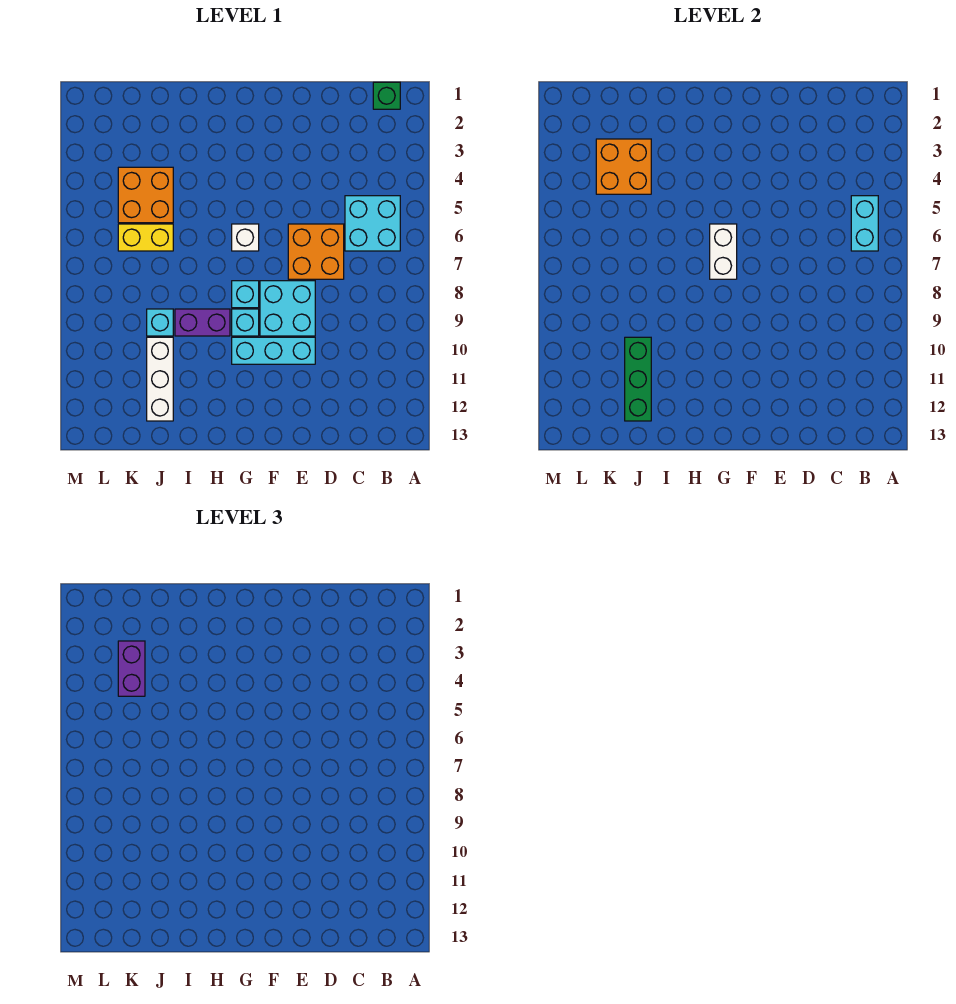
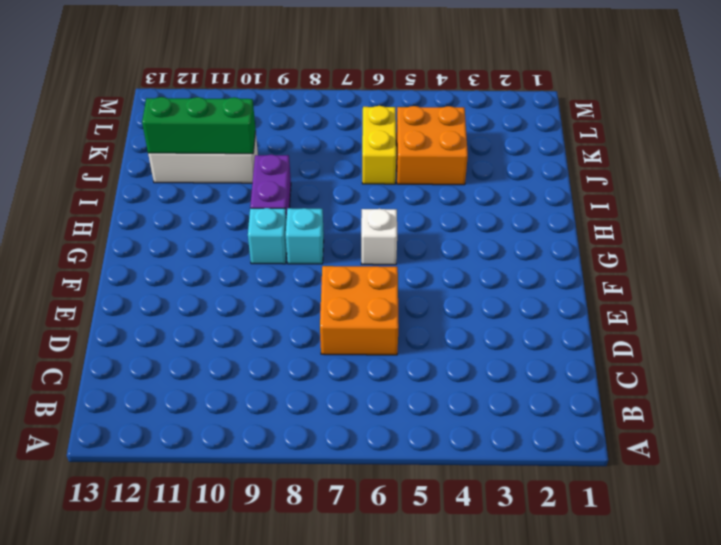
none -> green 1x1 brick [373,82,400,109]
none -> cyan 2x2 brick [345,196,400,251]
none -> cyan 2x2 brick [260,281,315,336]

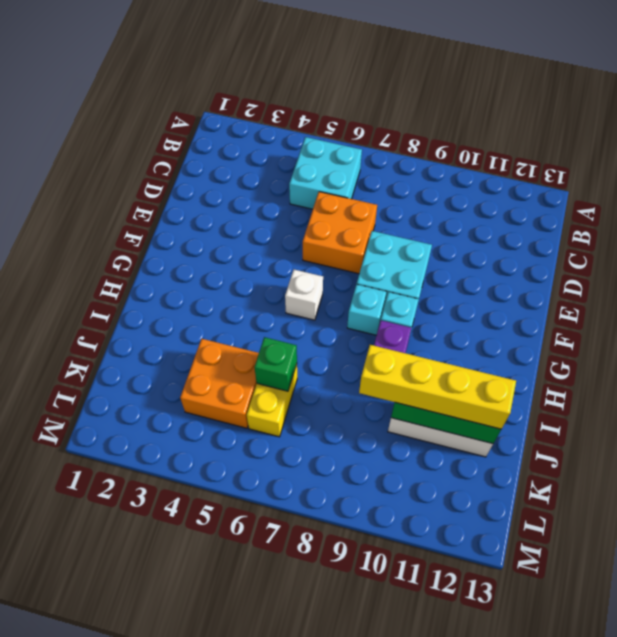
green 1x1 brick [254,337,297,391] -> green 1x1 brick moved to [373,82,400,109]
yellow 1x4 brick [359,345,516,429] -> none
none -> cyan 1x3 brick [232,337,315,364]
none -> cyan 1x1 brick [147,309,173,336]
none -> cyan 1x2 brick [851,196,878,251]

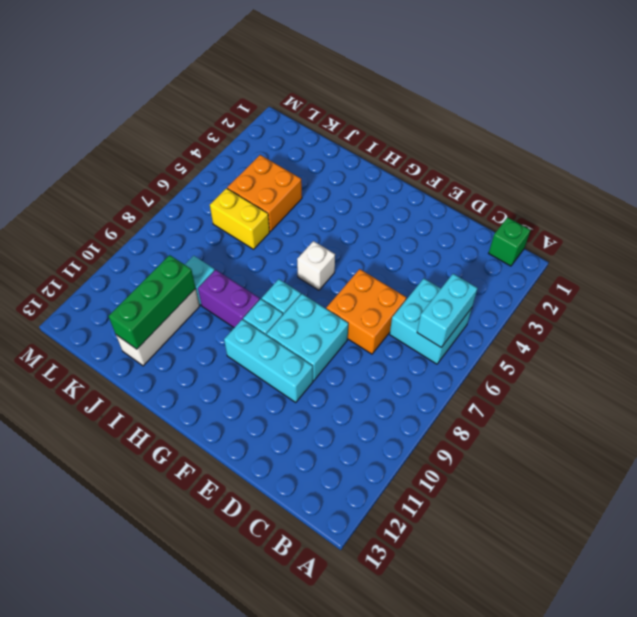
none -> white 1x2 brick [710,224,737,279]
none -> orange 2x2 brick [596,139,651,194]
none -> purple 1x2 brick [118,641,145,696]

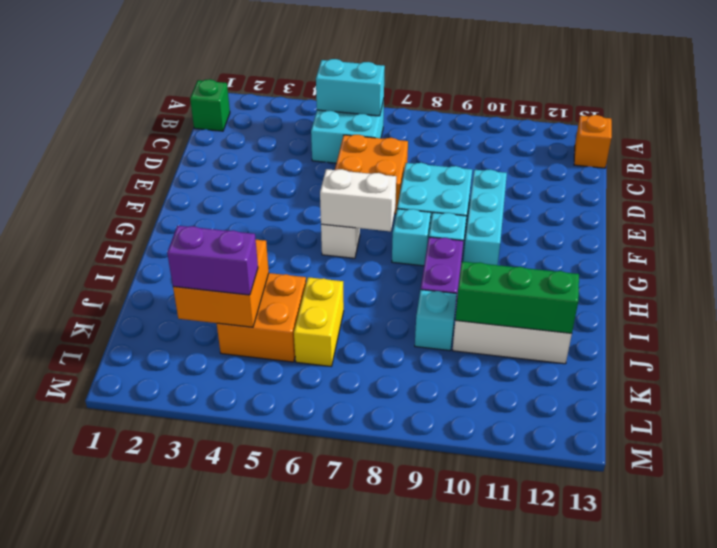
orange 1x1 brick [574,115,612,168] -> none

